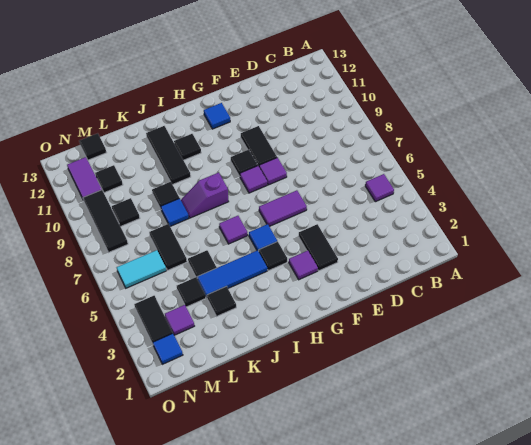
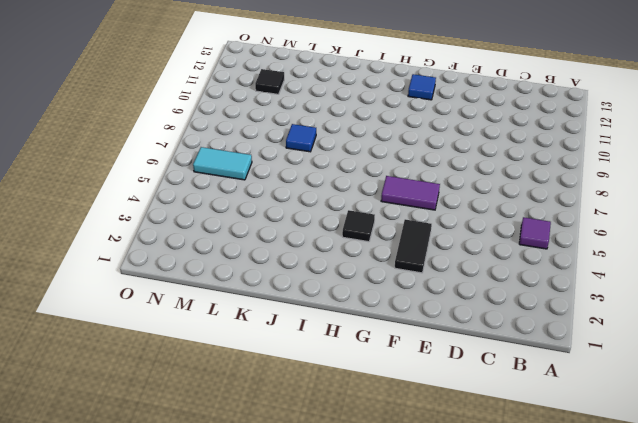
none -> purple 1x1 tile [259,158,287,185]
none -> black 1x2 tile [241,126,277,166]
none -> purple 1x1 tile [289,251,318,280]
none -> purple 1x1 tile [240,166,267,193]

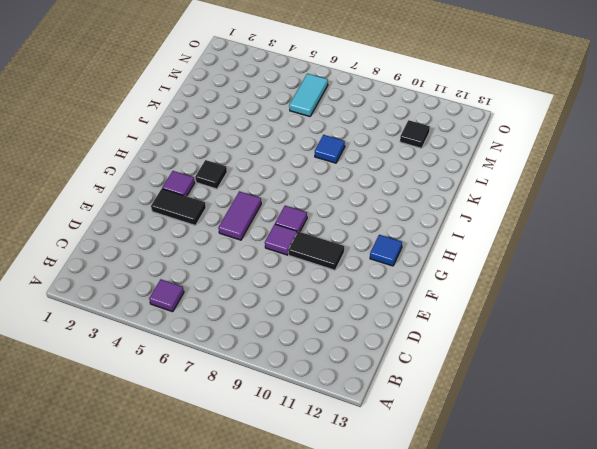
none -> black 1x1 tile [231,150,258,176]
none -> blue 1x1 tile [249,224,277,251]
none -> blue 1x3 tile [197,250,267,297]
none -> purple 1x1 tile [219,216,248,244]

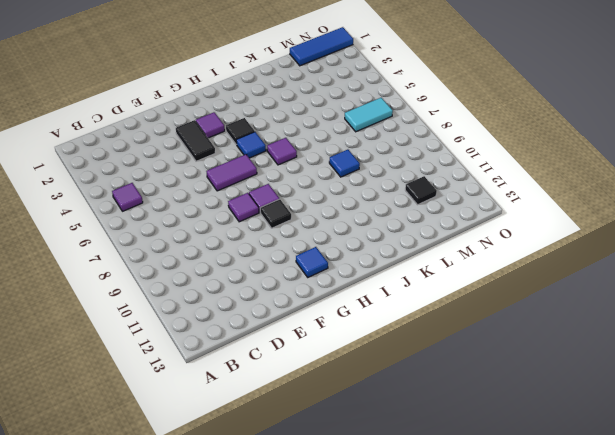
blue 1x3 tile [290,27,353,66] -> blue 1x3 tile moved to [197,250,267,297]
none -> black 1x2 tile [241,126,277,166]
none -> purple 1x2 slope [181,173,229,218]
none -> black 1x1 tile [174,134,201,160]
none -> black 1x3 tile [146,126,191,185]

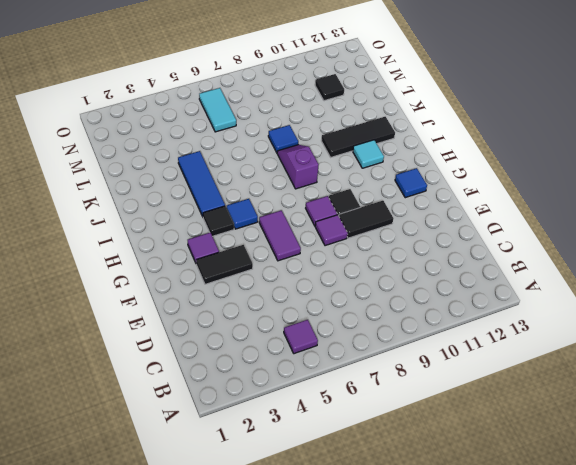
cyan 1x1 tile [353,140,384,168] -> black 1x1 tile [174,134,201,160]
none -> purple 1x1 tile [219,216,248,244]
none -> black 1x1 tile [207,286,236,316]
none -> black 1x1 tile [188,250,217,277]
none -> black 1x1 tile [152,182,179,209]

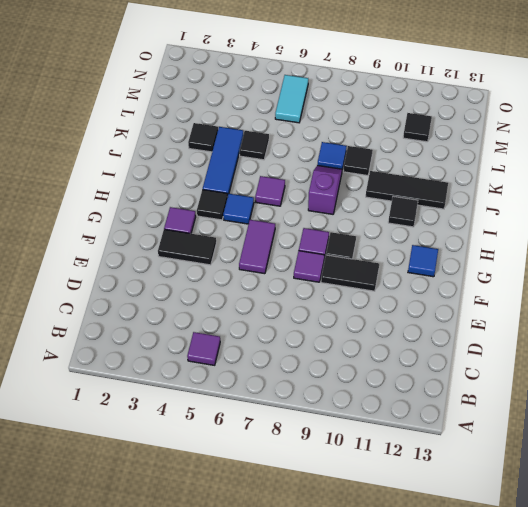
none -> black 1x1 tile [177,277,206,307]
none -> black 1x2 tile [149,224,187,270]
none -> purple 1x1 tile [165,305,194,335]
none -> black 1x1 tile [112,198,140,226]

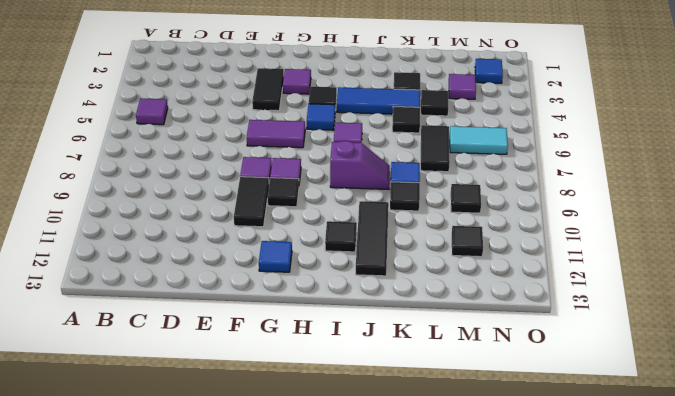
none -> black 1x1 tile [79,133,106,160]
none -> black 1x2 tile [134,296,173,344]
none -> black 1x3 tile [83,190,128,252]
none -> purple 1x2 tile [67,157,102,199]

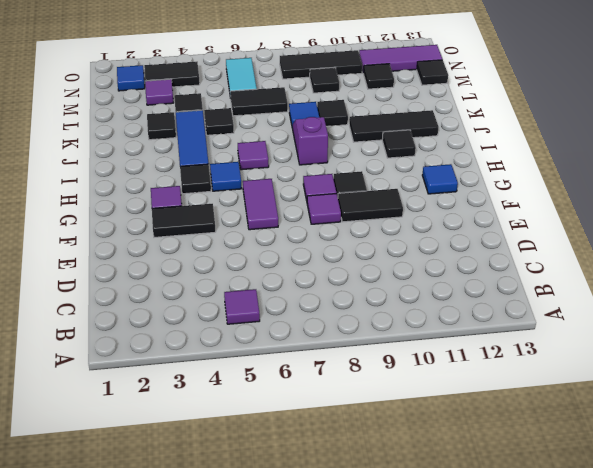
purple 1x3 tile [359,45,442,73] -> purple 1x2 tile [67,157,102,199]

